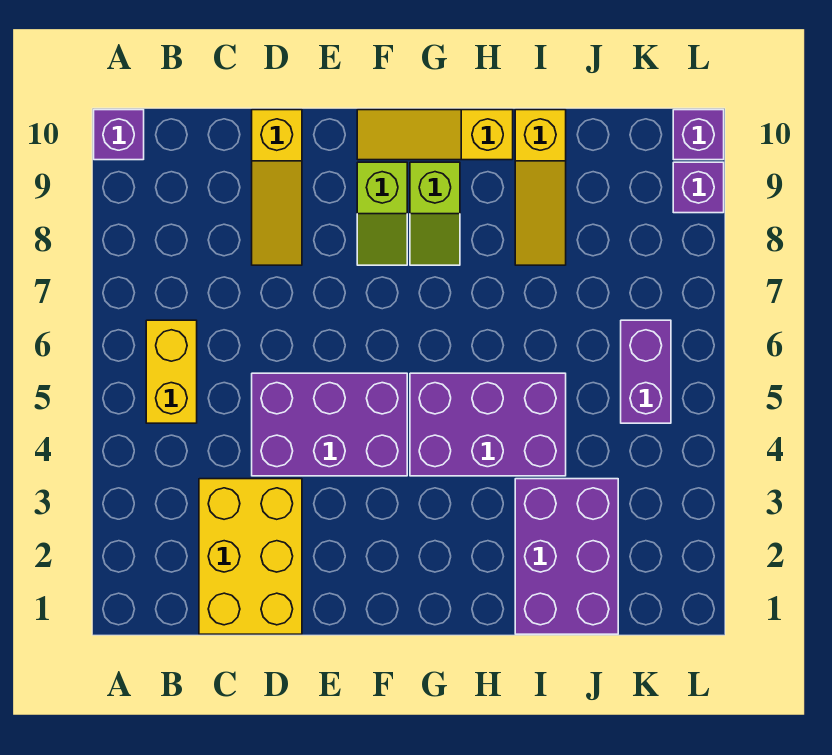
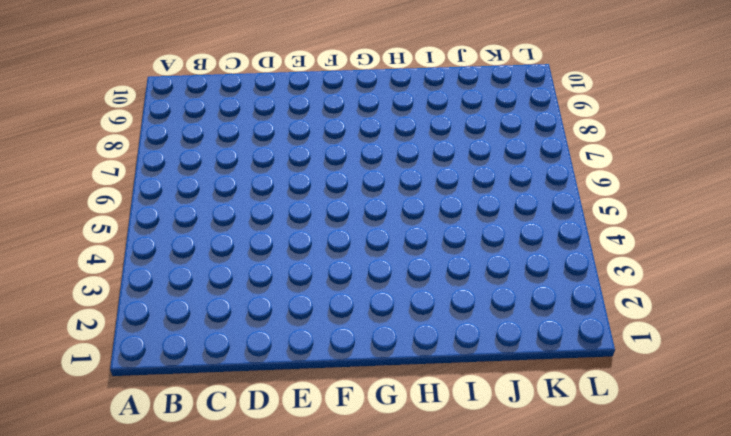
none -> purple 1x1 brick [94,110,144,160]
none -> yellow 1x2 brick [146,320,197,423]
none -> yellow 2x3 brick [199,479,302,634]

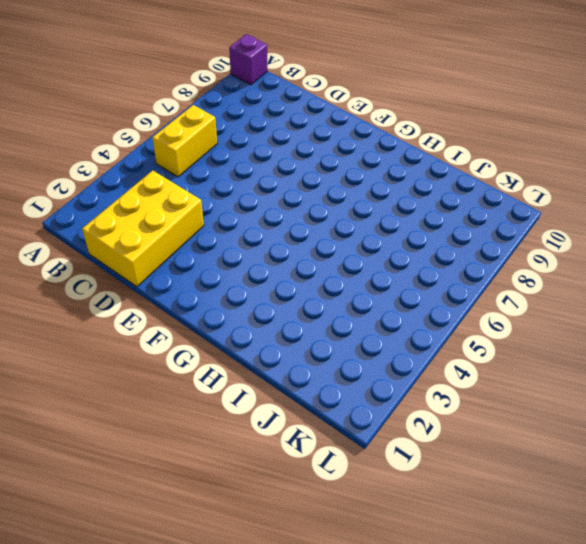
none -> purple 2x3 brick [252,373,407,476]
none -> yellow 1x3 slope [252,110,302,265]
none -> lime 1x2 slope [357,162,407,265]

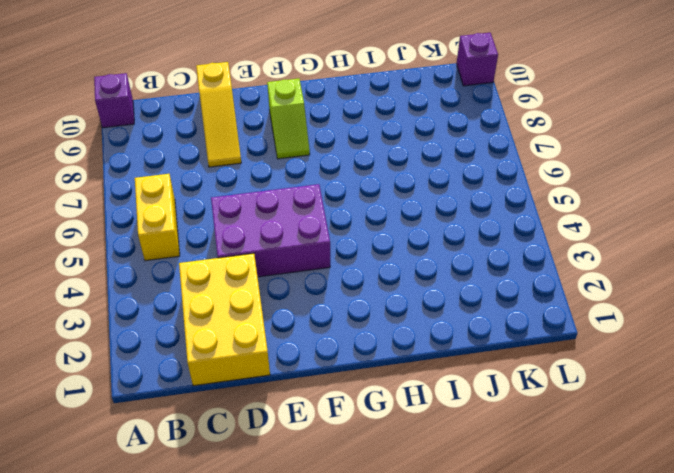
none -> yellow 1x3 slope [357,110,513,160]
none -> purple 2x3 brick [410,373,566,476]
none -> lime 1x2 slope [410,162,460,265]

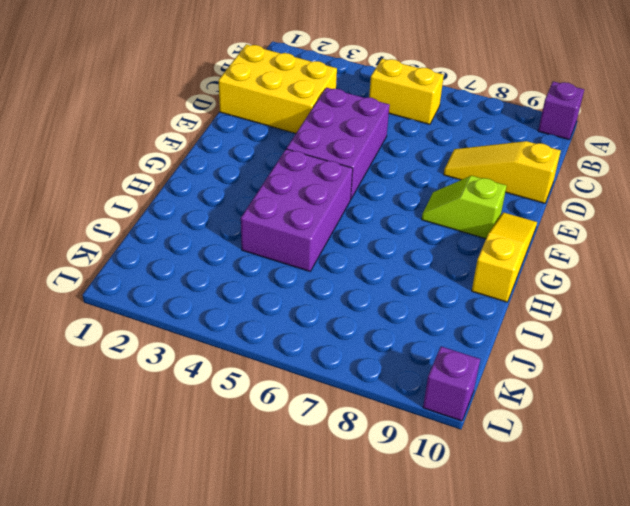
none -> lime 1x2 slope [410,162,460,265]
none -> purple 2x3 brick [515,479,618,634]
none -> yellow 1x3 slope [515,110,566,265]

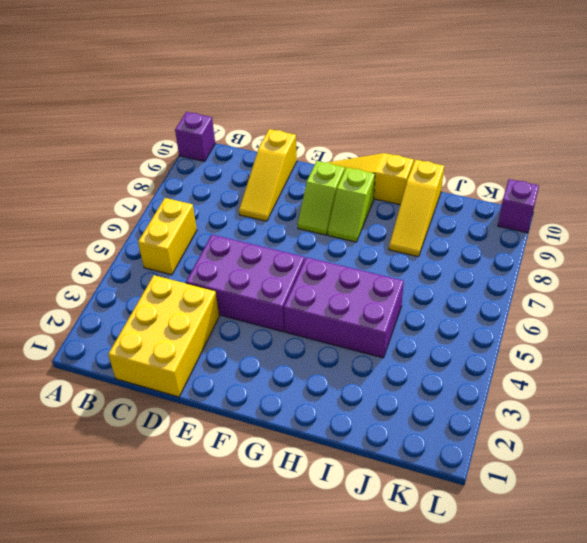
none -> purple 2x3 brick [515,479,618,634]
none -> purple 1x2 brick [621,320,671,423]
none -> purple 1x1 brick [673,162,724,213]

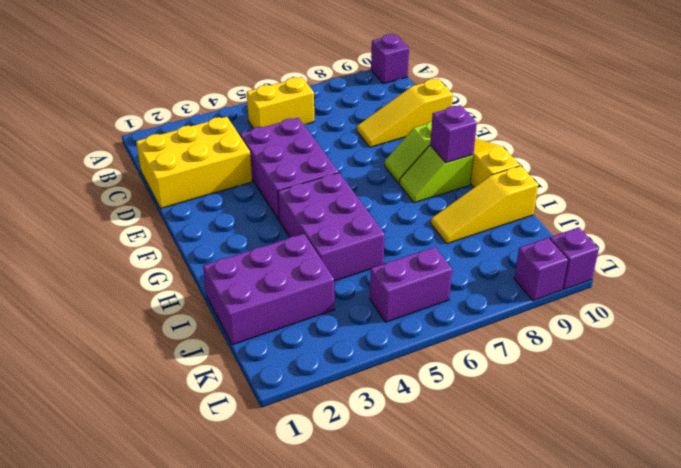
purple 1x1 brick [430,105,477,163] -> none

